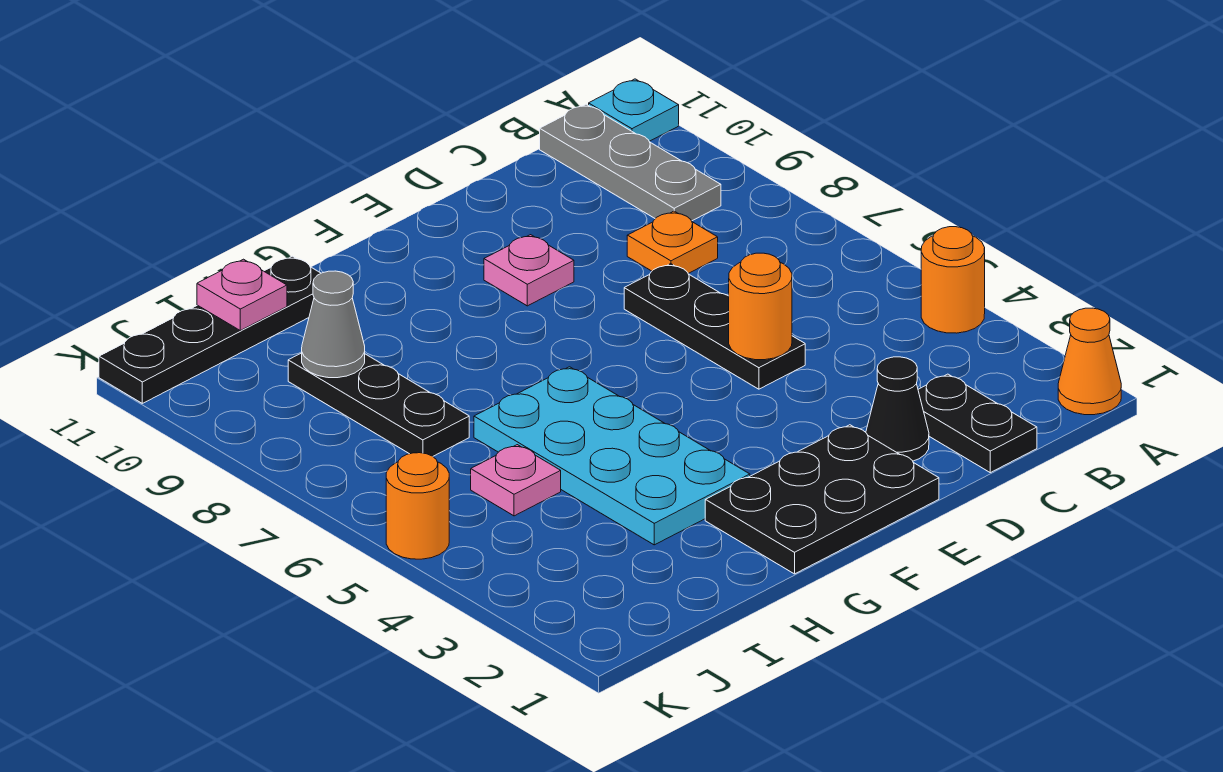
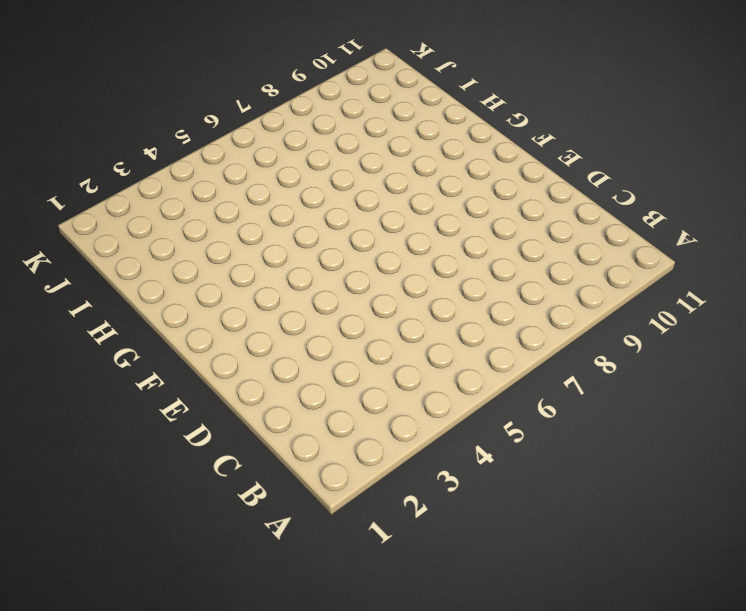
none -> orange 1x1 cone [1058,308,1121,415]
none -> orange 1x1 round brick [921,227,985,333]
none -> cyan 1x1 plate [589,79,679,141]

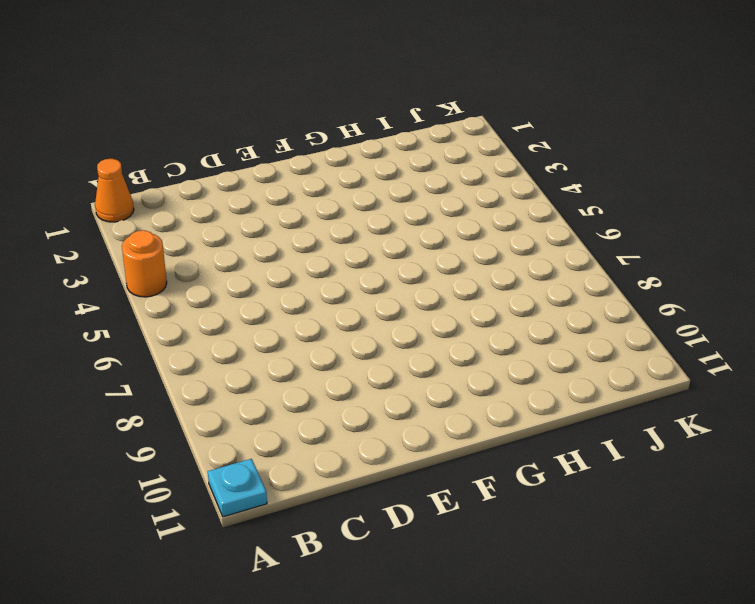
none -> grey 1x3 plate [540,104,721,221]
none -> black 1x2 plate [918,374,1037,473]
none -> orange 1x1 plate [627,211,718,273]

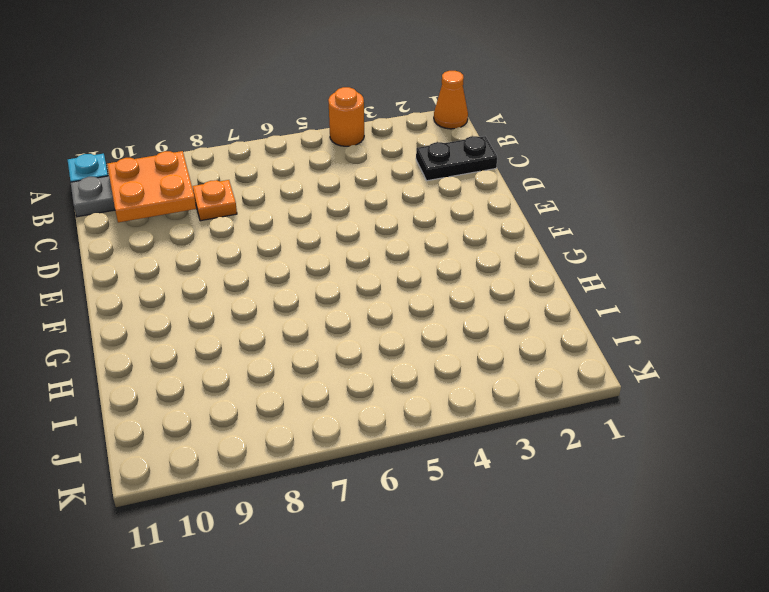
orange 2x2 plate [107,151,196,223] -> none
none -> black 1x1 cone [866,357,929,461]
none -> black 1x3 plate [624,264,805,389]
none -> black 2x3 plate [705,425,939,574]

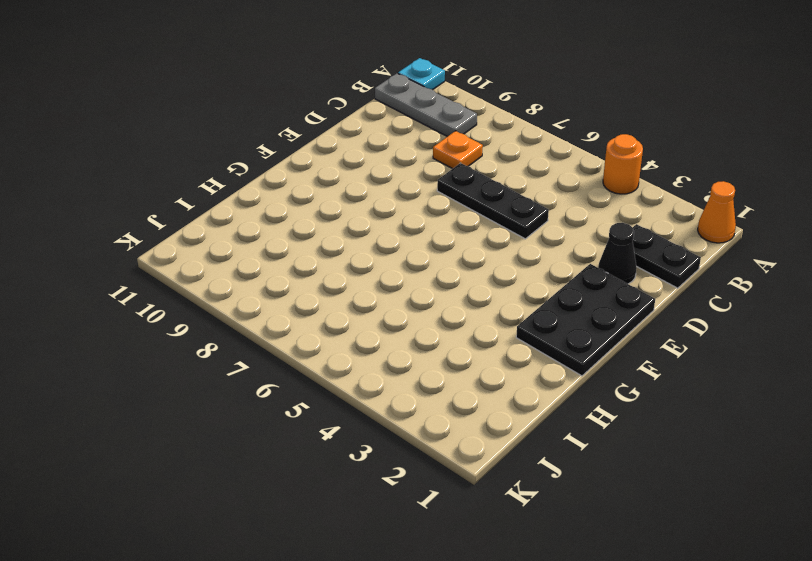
none -> pink 1x1 plate [484,235,574,306]
none -> cyan 2x4 plate [474,367,750,545]
none -> black 1x4 plate [99,256,321,403]

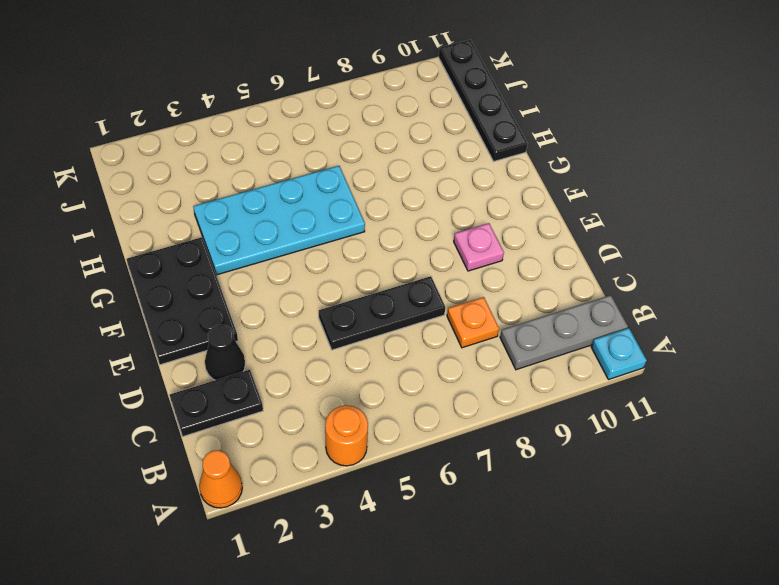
none -> pink 1x1 plate [471,445,561,516]
none -> black 1x3 plate [288,353,469,456]
none -> orange 1x1 round brick [386,453,449,559]

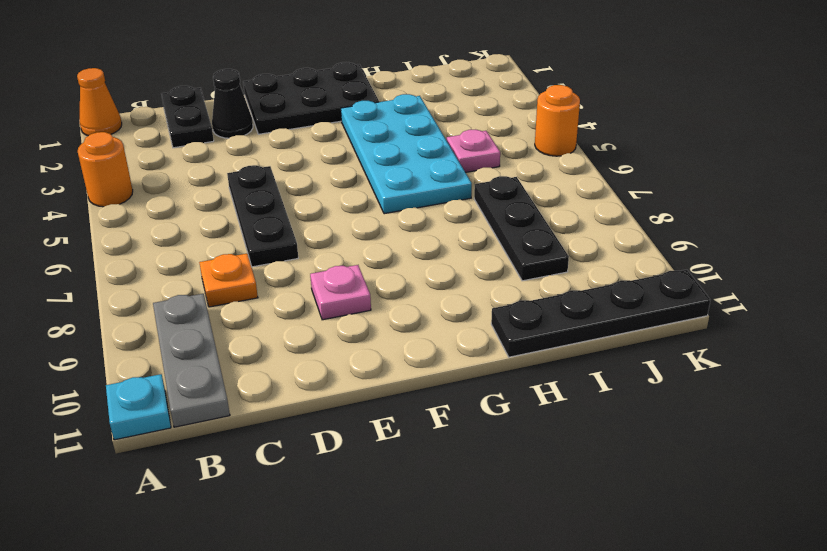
none -> orange 1x1 round brick [729,253,792,360]
none -> grey 1x1 cone [302,271,365,378]
none -> pink 1x1 plate [197,259,287,331]

